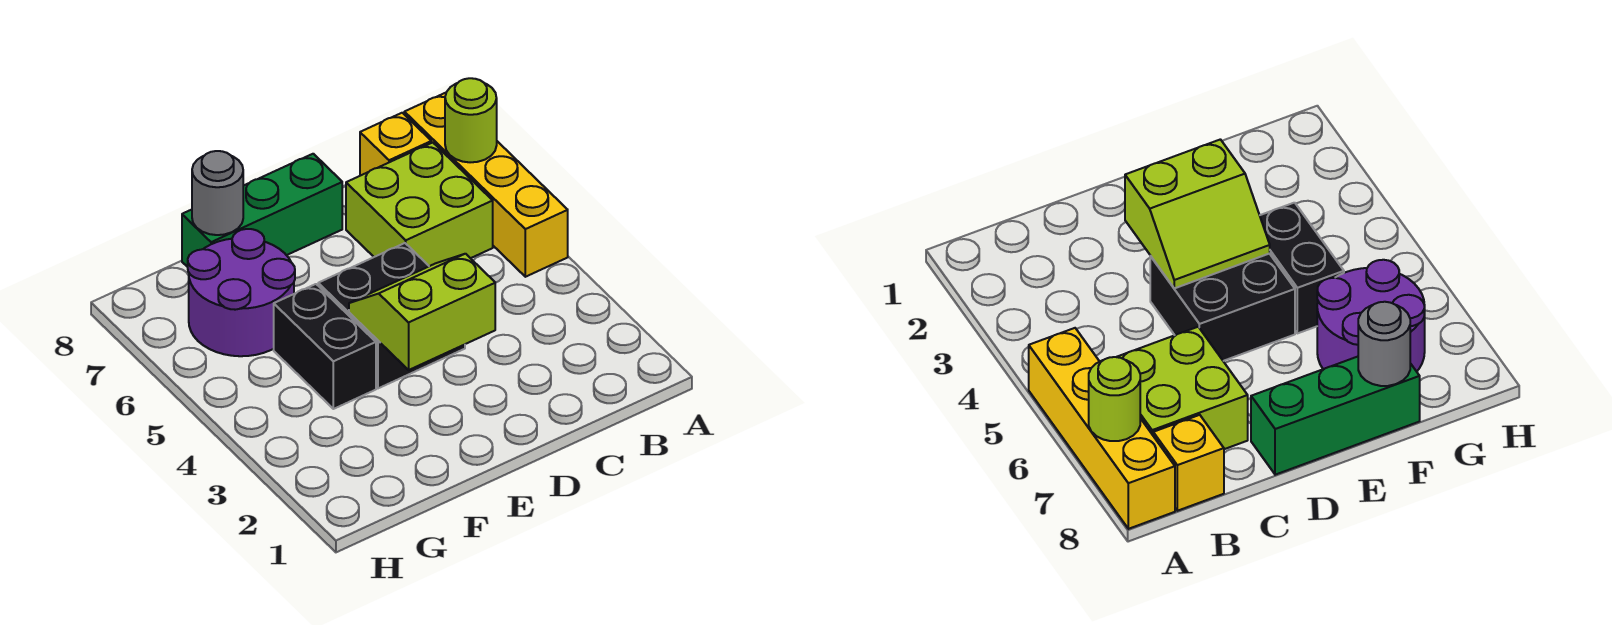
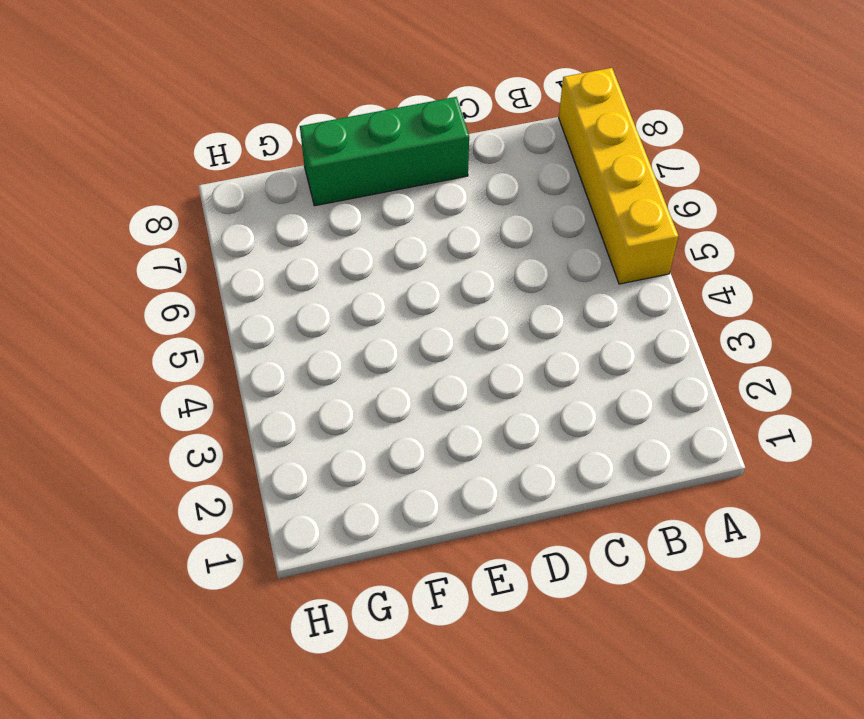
none -> lime 2x2 brick [346,143,493,266]
none -> yellow 1x1 brick [360,113,431,176]

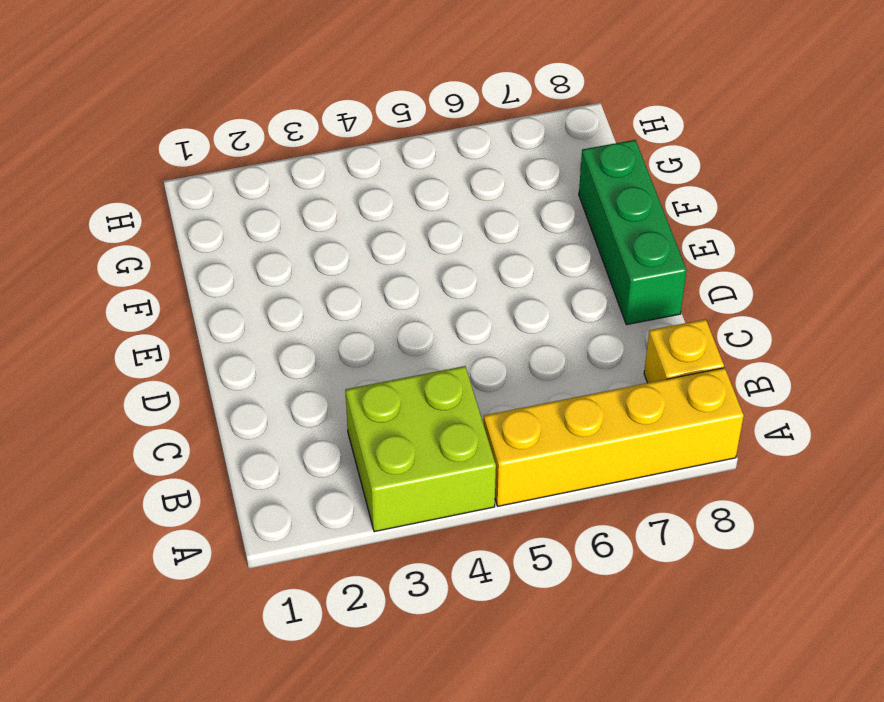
lime 2x2 brick [345,366,496,532] -> lime 2x2 brick moved to [346,143,493,266]
none -> black 2x2 brick [318,243,465,388]
none -> black 1x2 brick [274,284,376,409]

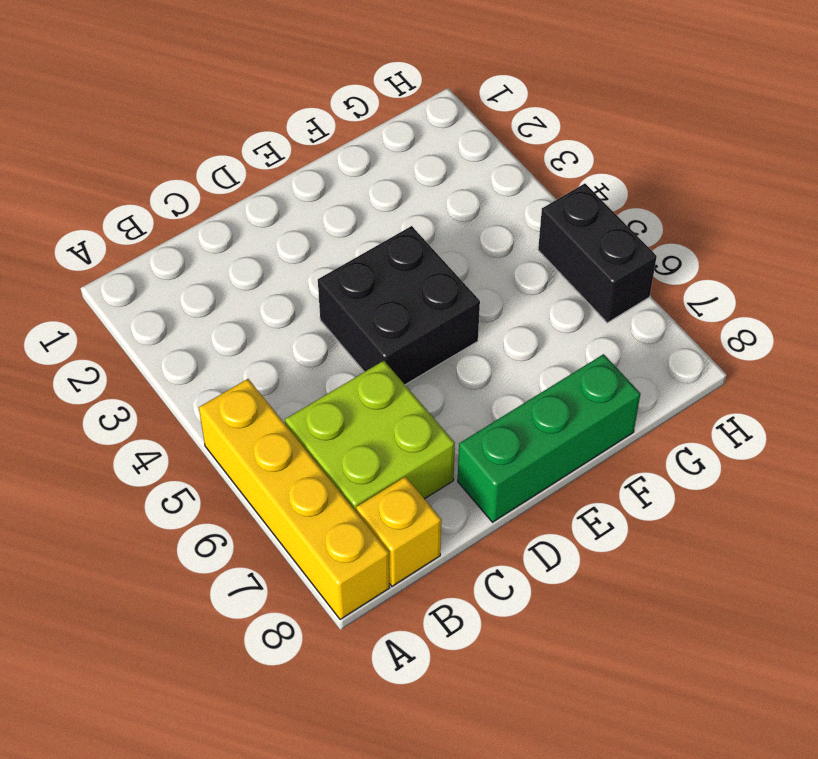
black 1x2 brick [538,184,657,323] -> black 1x2 brick moved to [274,284,376,409]
none -> purple 2x2 round brick [188,229,295,356]
none -> lime 1x1 round brick [445,78,497,162]

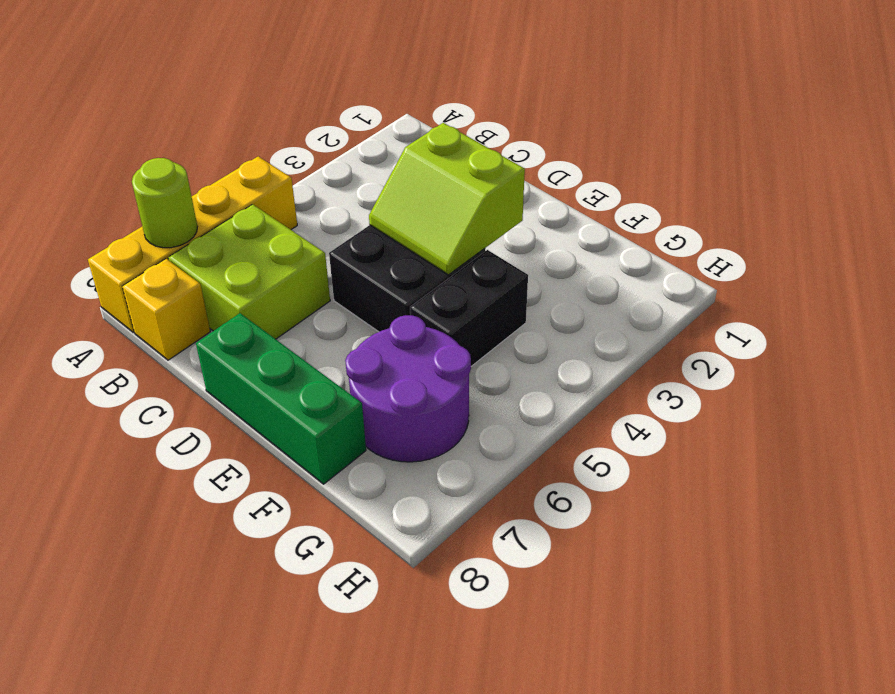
none -> grey 1x1 round brick [192,151,243,235]

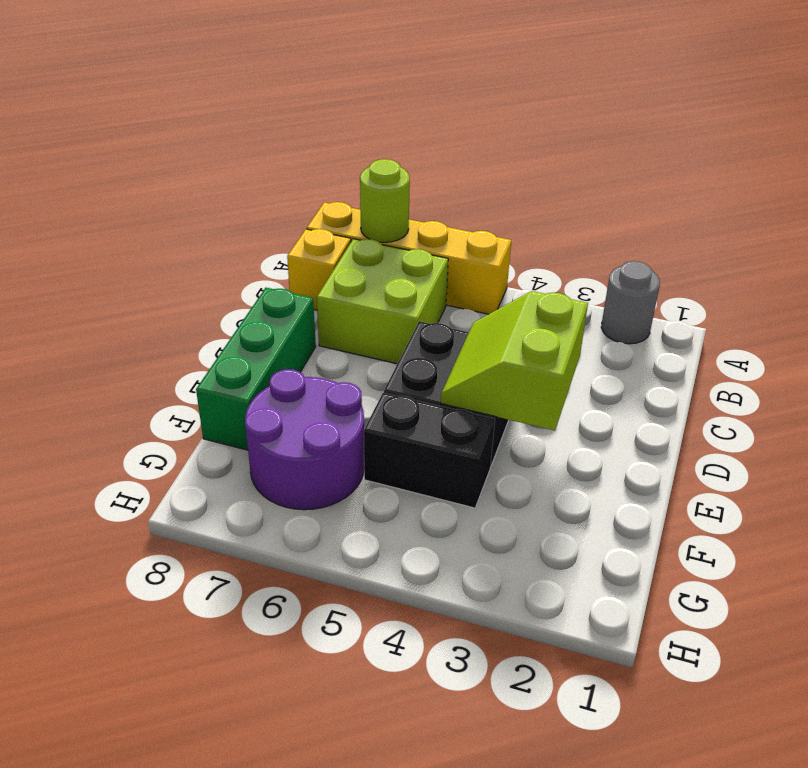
grey 1x1 round brick [601,261,660,344] -> grey 1x1 round brick moved to [192,151,243,235]

